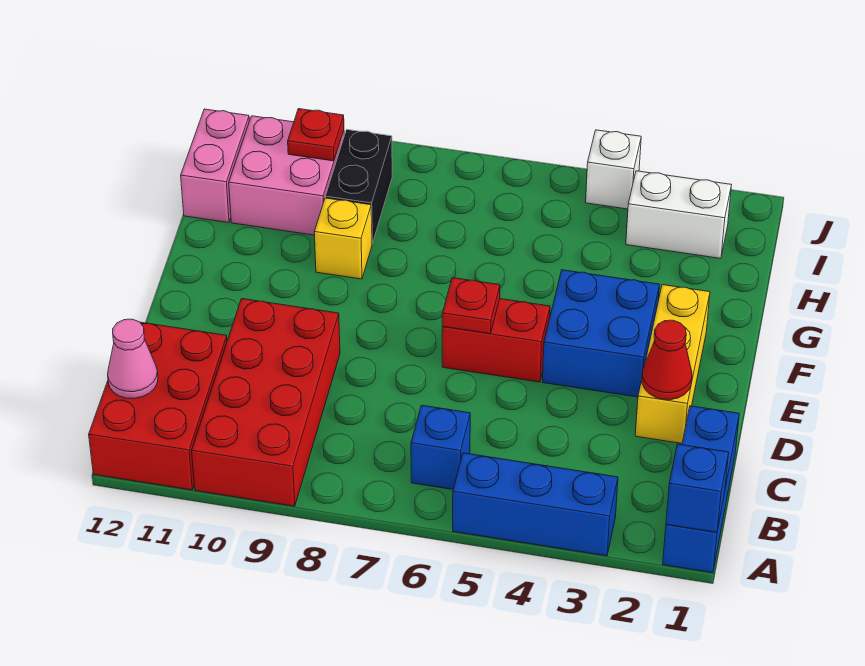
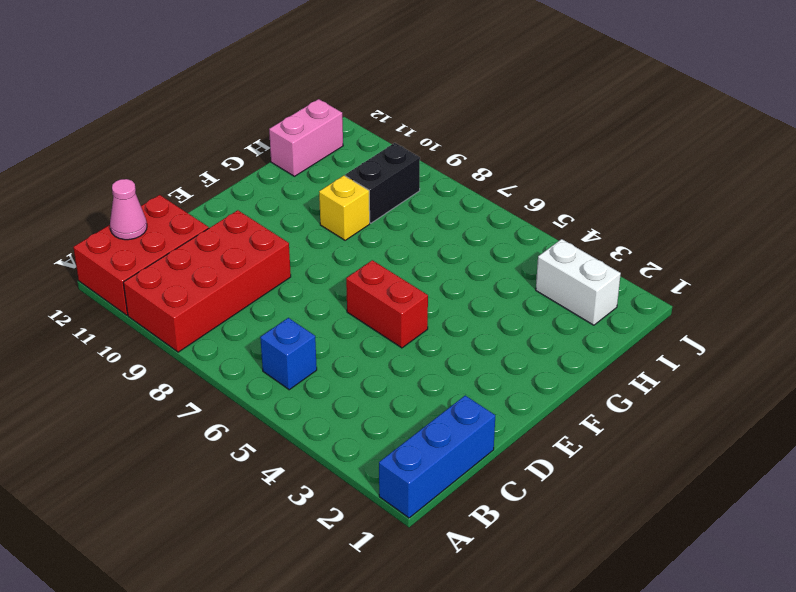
none -> blue 1x3 brick [453,453,618,556]
none -> yellow 1x3 brick [635,285,710,443]
none -> blue 2x2 brick [543,270,659,397]

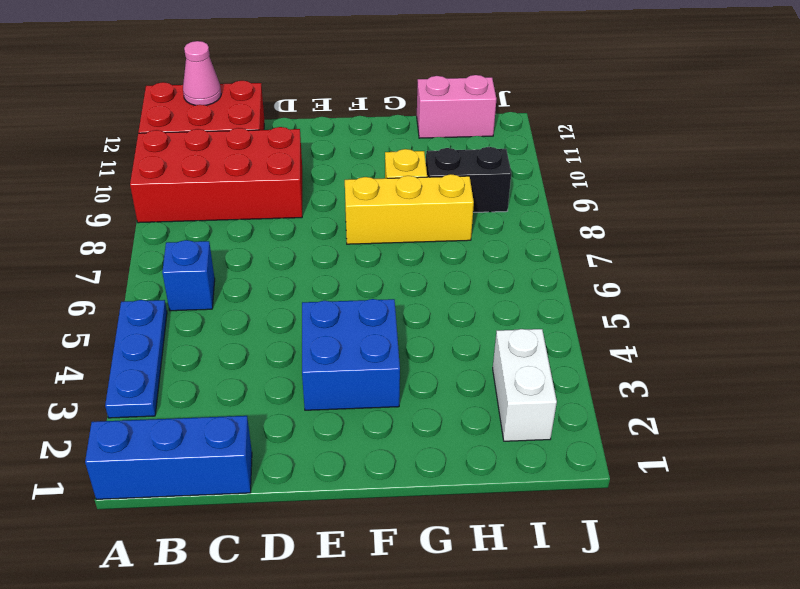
blue 1x3 plate [105,300,167,418] -> blue 1x3 brick [453,453,618,556]
yellow 1x3 brick [345,174,474,244] -> yellow 1x3 brick moved to [635,285,710,443]
none -> red 1x2 brick [442,299,550,382]
none -> pink 2x2 brick [229,116,345,235]
none -> white 1x1 brick [586,130,641,209]

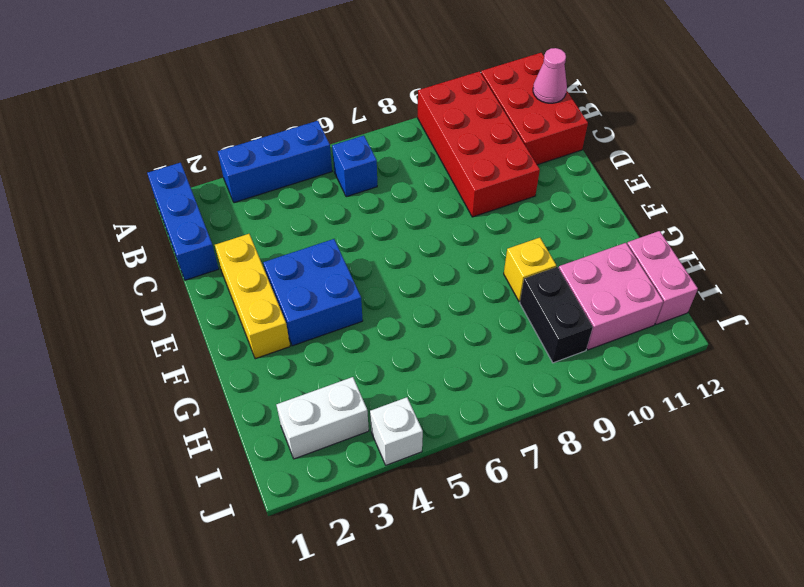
none -> red 1x2 brick [442,299,550,382]
none -> blue 1x1 brick [666,444,729,532]
none -> red 1x1 cone [642,320,692,400]

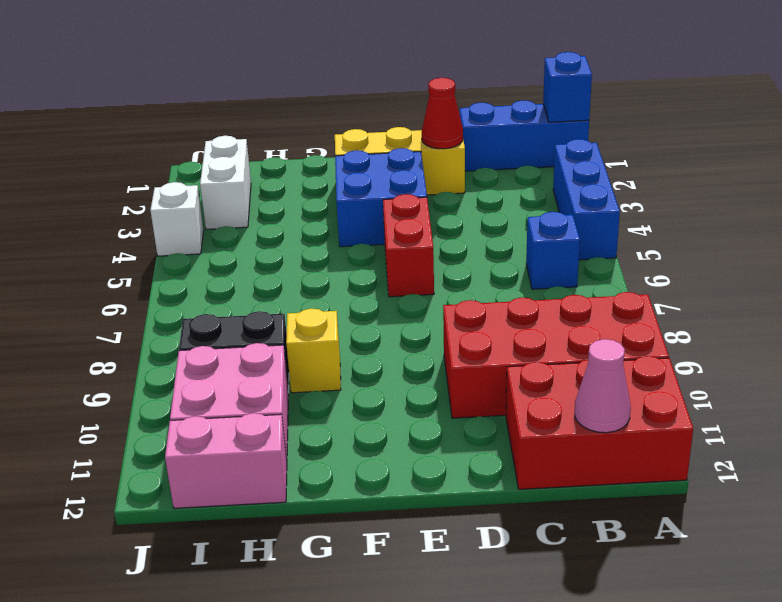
none -> red 1x1 plate [442,278,500,334]
none -> red 1x1 plate [288,109,344,161]

